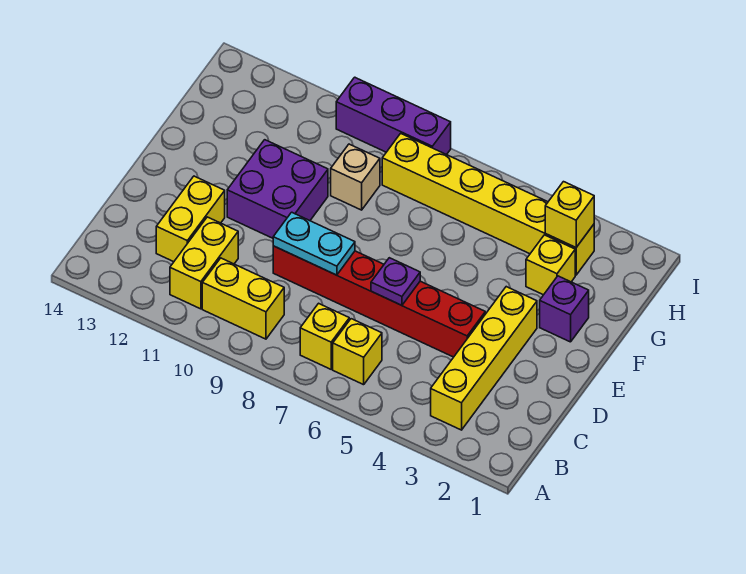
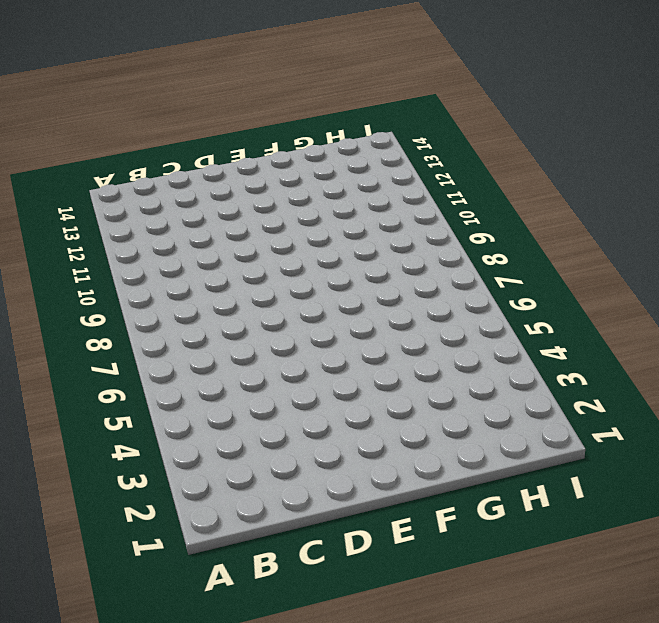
none -> yellow 1x4 brick [431,287,537,430]
none -> yellow 1x1 brick [333,319,382,385]
none -> yellow 1x1 brick [300,303,349,369]

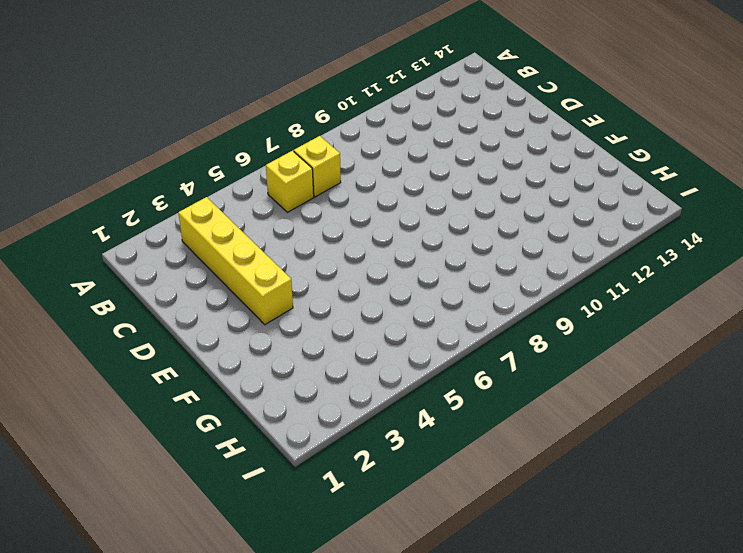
none -> yellow 1x2 brick [202,258,284,339]
none -> yellow 1x2 brick [170,217,238,309]
none -> yellow 1x2 brick [156,176,225,262]

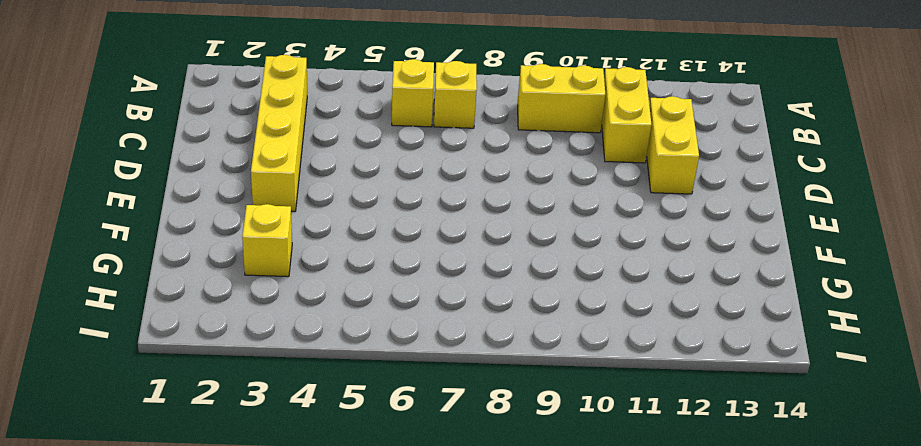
none -> red 1x6 brick [273,246,485,357]
none -> purple 2x2 brick [227,140,328,238]
none -> purple 1x1 brick [540,276,589,342]

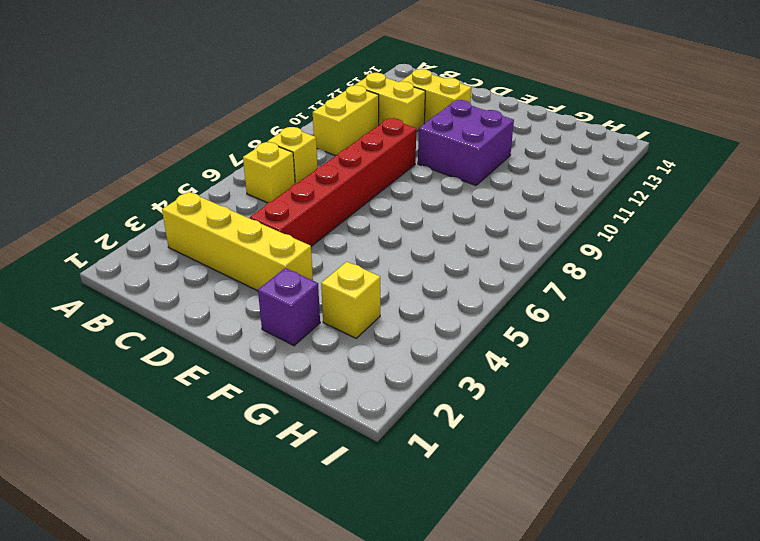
none -> tan 1x1 brick [331,144,380,210]
none -> yellow 1x6 brick [382,133,594,275]
none -> purple 1x3 brick [336,77,451,155]

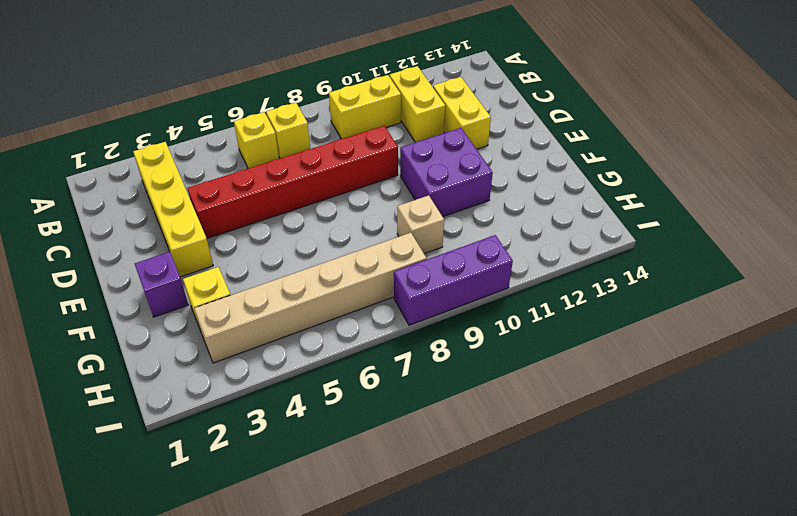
tan 1x6 brick [194,233,426,363] -> yellow 1x6 brick [382,133,594,275]
none -> purple 1x1 plate [371,258,420,305]
none -> cyan 1x2 plate [273,212,355,275]
none -> yellow 1x1 brick [545,182,594,248]

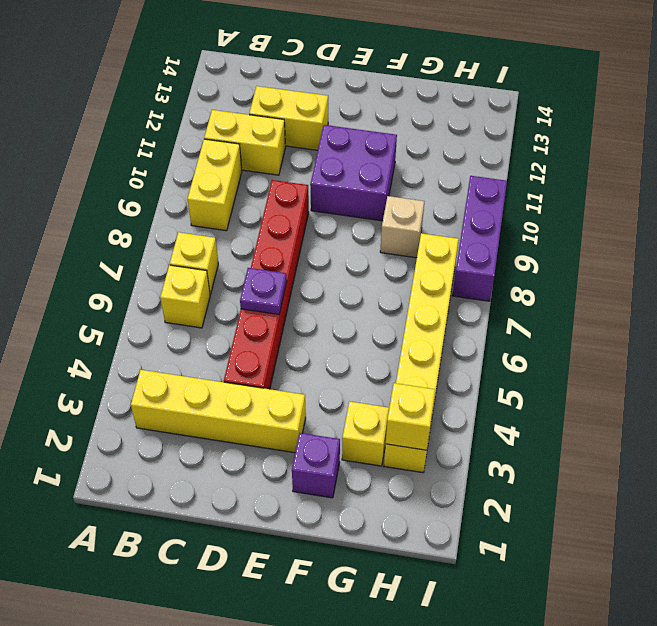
none -> cyan 1x2 plate [273,212,355,275]

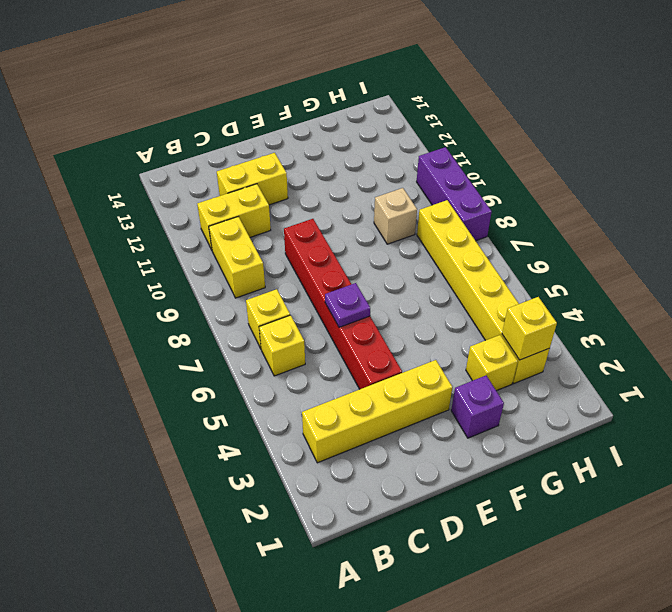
none -> purple 2x2 brick [227,140,328,238]
none -> cyan 1x2 plate [273,212,355,275]

